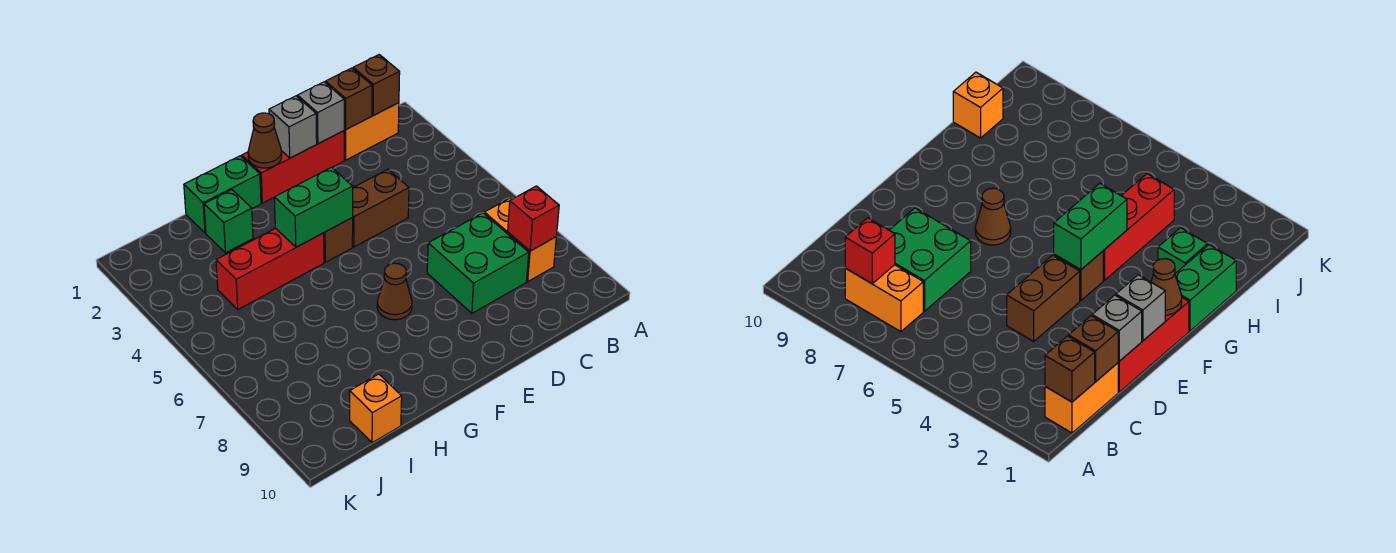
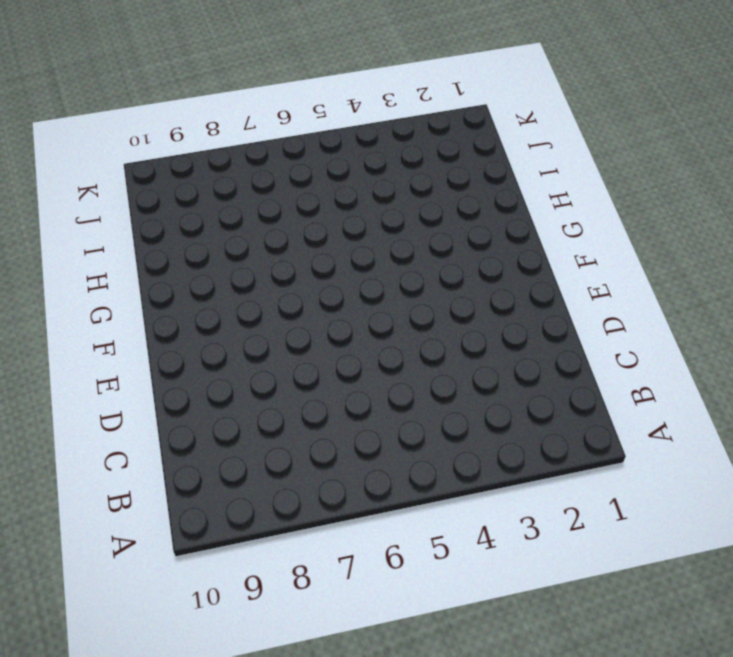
none -> orange 1x2 brick [344,103,399,160]
none -> orange 1x2 brick [484,198,556,281]
none -> green 2x2 brick [427,213,529,313]

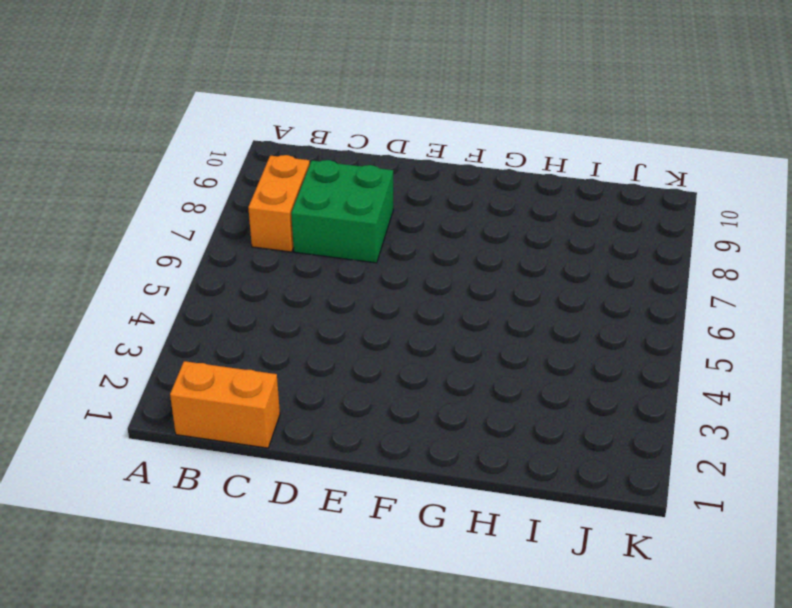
none -> red 1x3 brick [242,131,344,203]
none -> brown 1x2 brick [352,169,409,247]
none -> brown 1x1 brick [324,218,353,262]

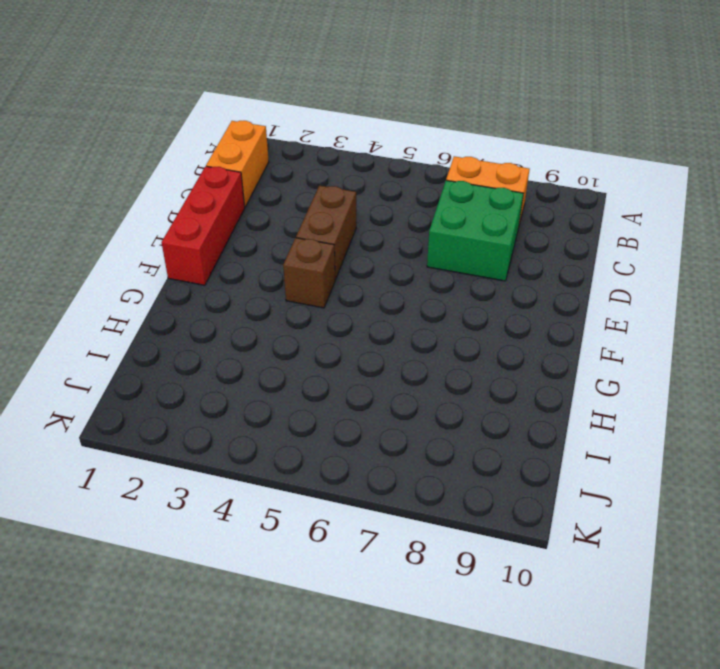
none -> brown 1x1 cone [377,263,412,320]
none -> green 1x2 brick [184,156,261,233]
none -> red 1x3 brick [216,228,324,309]

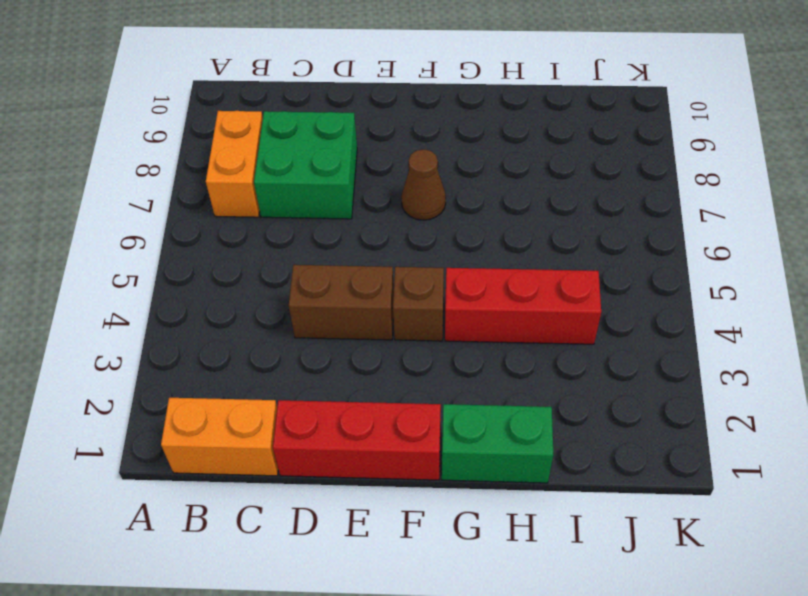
none -> green 1x1 brick [204,190,253,253]
none -> orange 1x1 brick [350,374,402,443]
none -> brown 1x1 brick [353,55,400,116]

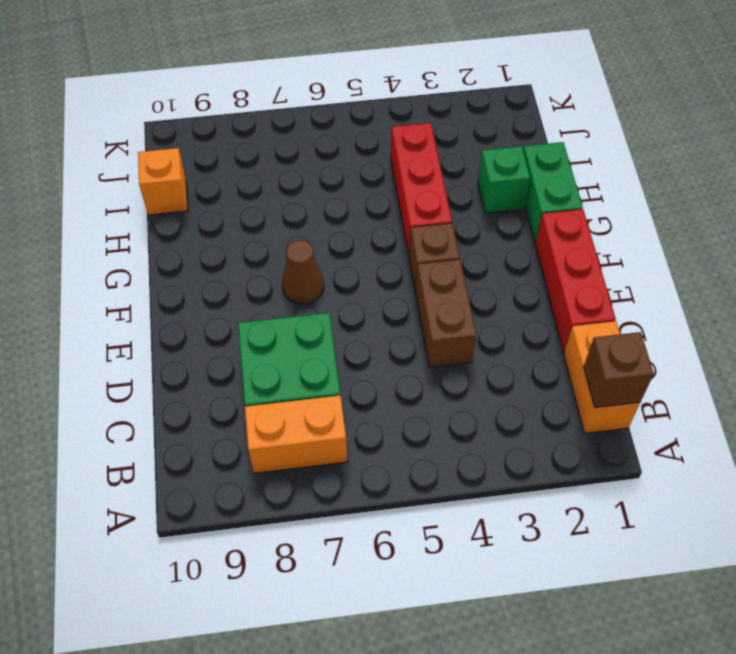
none -> red 1x1 brick [508,186,559,251]
none -> brown 1x1 brick [326,68,372,129]
none -> grey 1x1 brick [297,82,344,144]

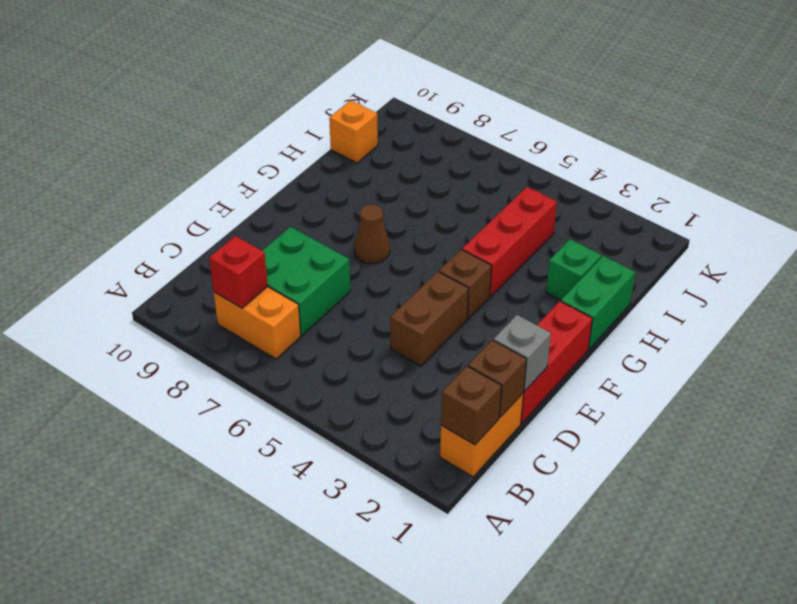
none -> grey 1x1 brick [269,96,317,158]
none -> brown 1x1 cone [248,113,282,168]
none -> green 1x2 brick [274,167,353,247]

